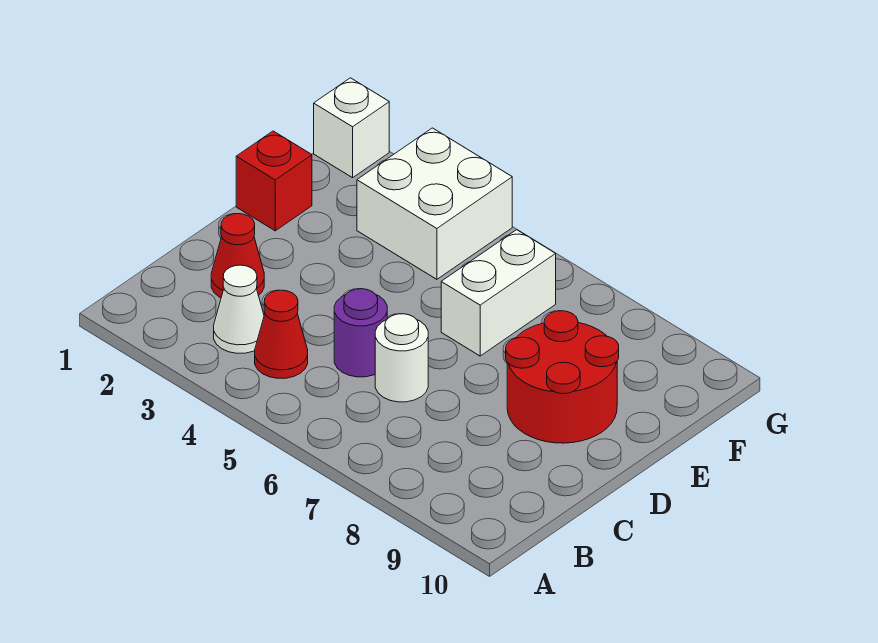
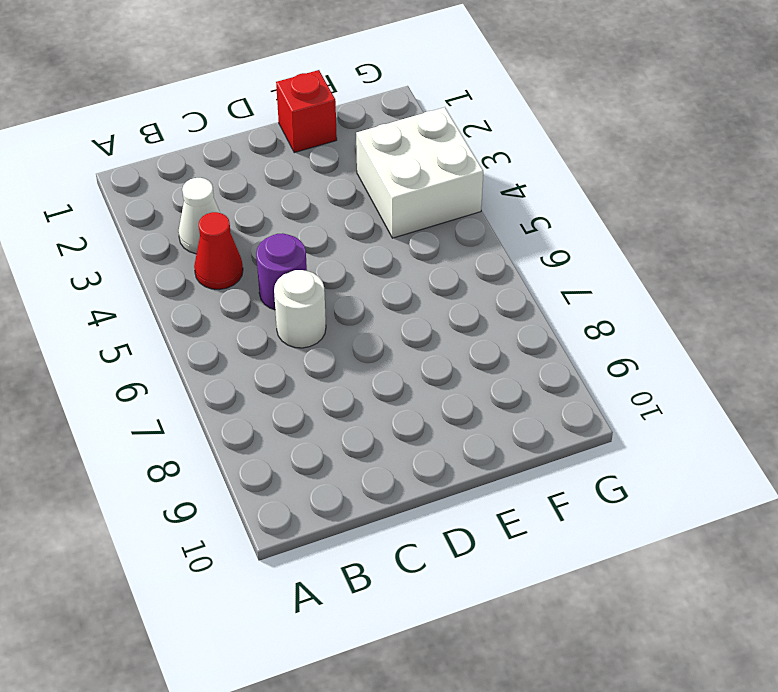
none -> red 1x1 cone [211,214,264,298]
none -> red 2x2 round brick [506,311,619,443]

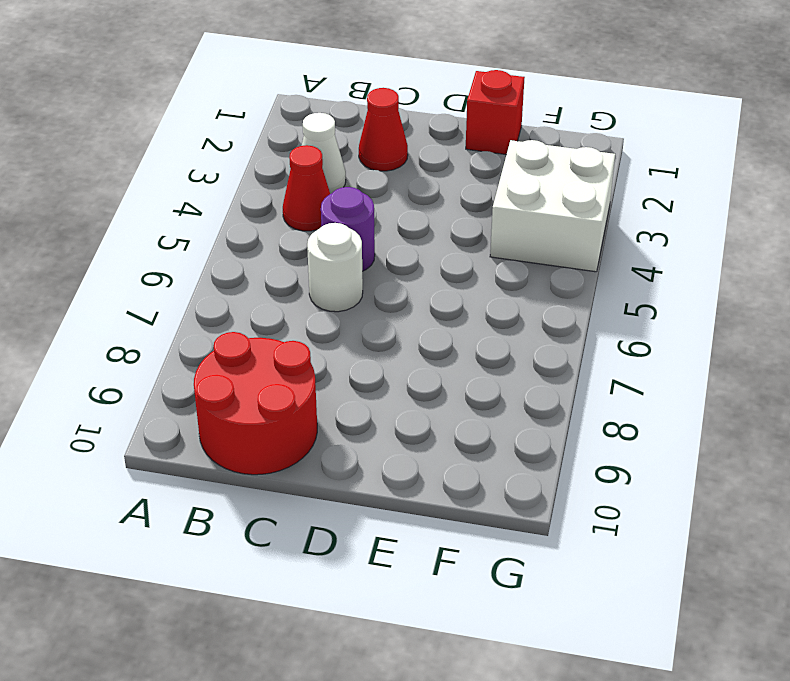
red 2x2 round brick [194,332,317,475] -> red 2x2 round brick moved to [506,311,619,443]
none -> white 1x2 brick [441,230,556,356]
none -> white 1x1 brick [314,78,389,178]

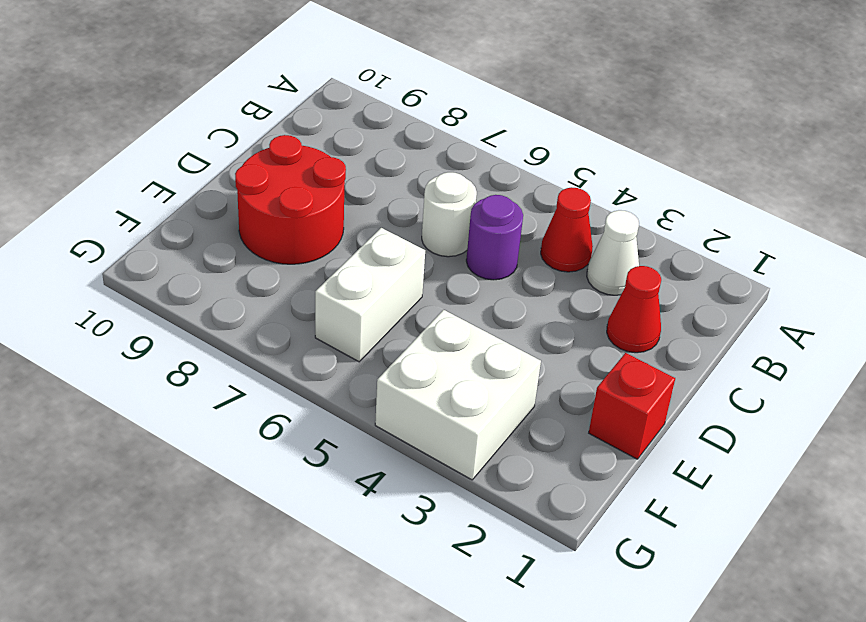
none -> white 1x1 brick [314,78,389,178]

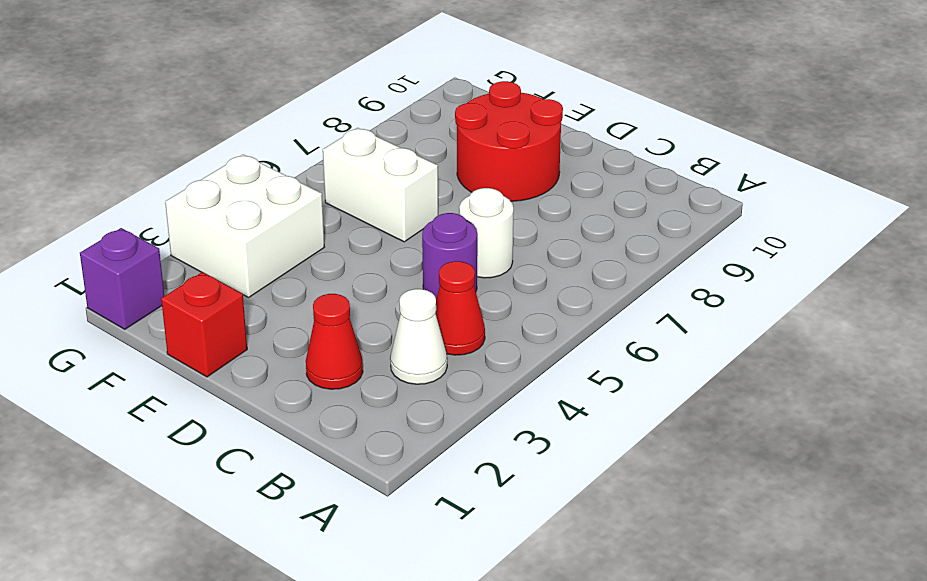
purple 1x1 brick [80,228,164,329] -> white 1x1 brick [314,78,389,178]

